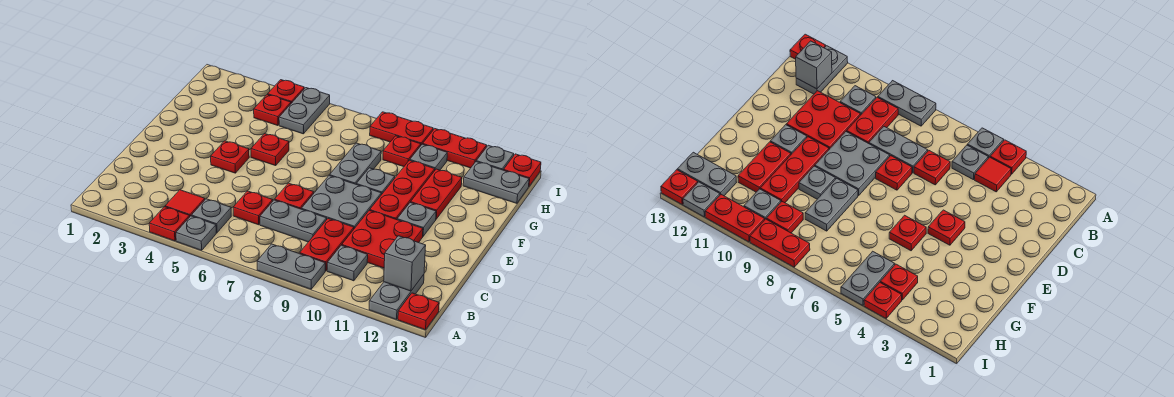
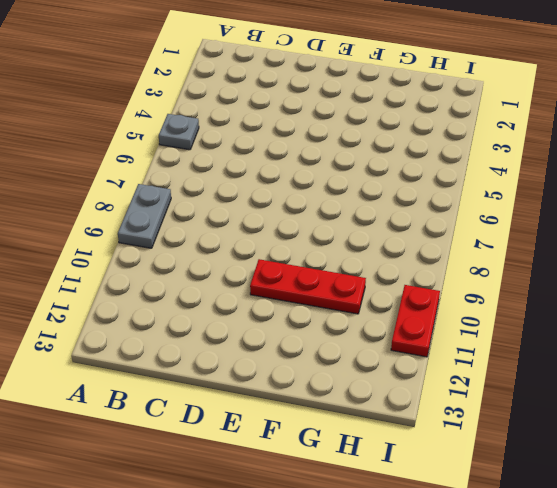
none -> red 1x1 plate [149,207,190,241]
none -> grey 1x2 plate [369,275,424,319]
none -> red 1x1 plate [398,293,439,330]
none -> red 1x1 tile [165,190,205,216]

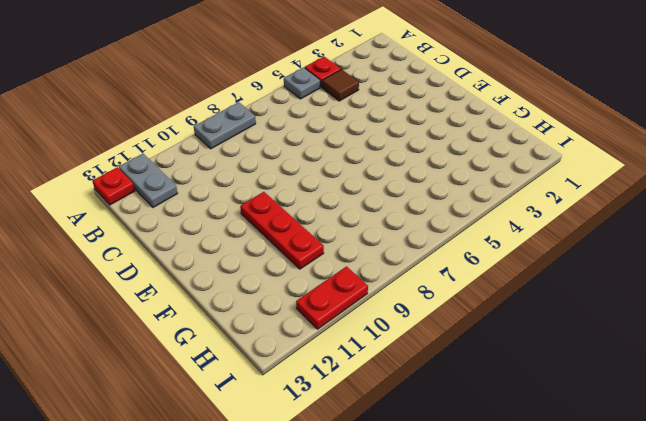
brown 1x1 tile [322,69,359,101] -> red 1x1 tile [165,190,205,216]
none -> grey 1x1 plate [191,199,231,233]
none -> red 1x2 plate [300,219,354,271]
none -> grey 1x1 plate [327,245,368,281]
none -> red 1x1 plate [233,191,273,225]

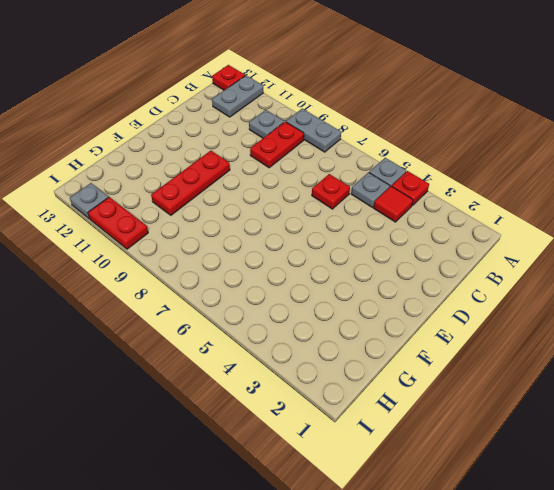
none -> grey 1x2 plate [260,200,327,242]
none -> red 2x2 plate [342,210,423,268]
none -> red 1x1 plate [275,183,314,209]
none -> grey 2x2 plate [301,176,381,229]

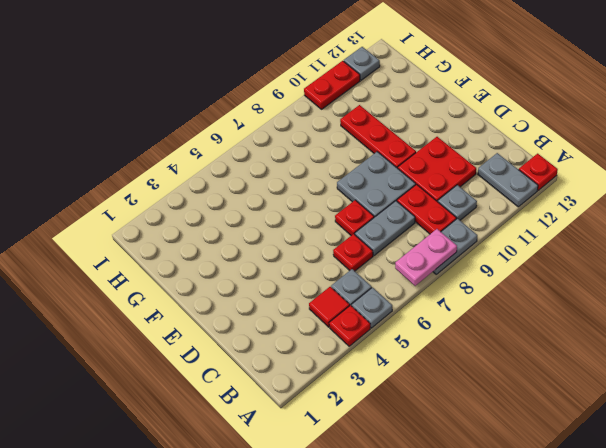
pink 1x2 plate [395,229,457,286] -> none
none -> red 1x1 plate [211,141,249,173]
none -> grey 1x1 plate [397,202,436,236]
none -> red 1x1 plate [251,133,289,166]
none -> grey 1x2 plate [330,143,381,184]

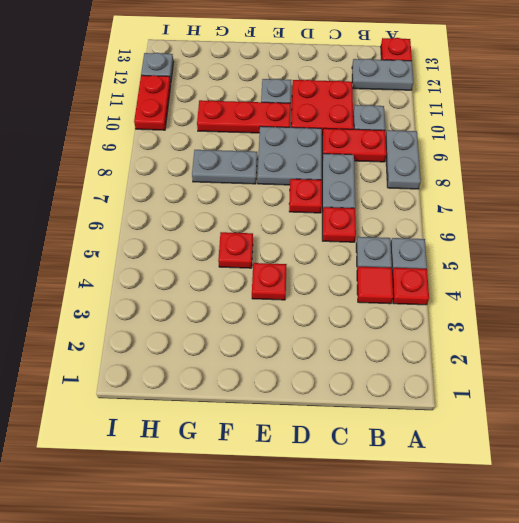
none -> grey 1x1 plate [356,168,395,195]
none -> red 1x2 plate [411,169,462,219]
none -> red 1x1 plate [254,94,291,126]
none -> grey 1x2 plate [279,88,330,134]

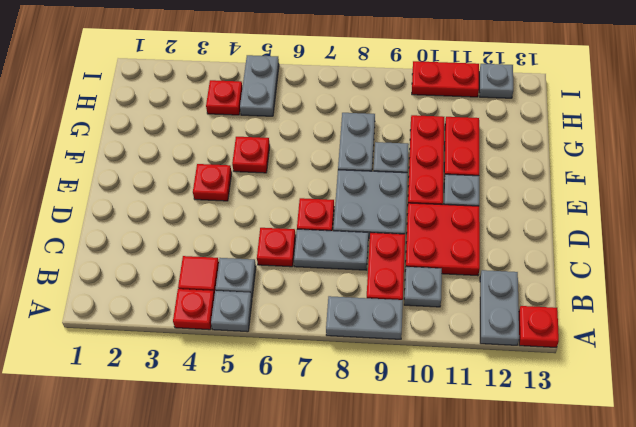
none -> red 1x1 plate [383,136,421,167]
none -> grey 1x1 plate [410,144,447,170]
none -> grey 1x2 plate [463,162,529,203]
none -> red 1x1 plate [268,80,304,103]

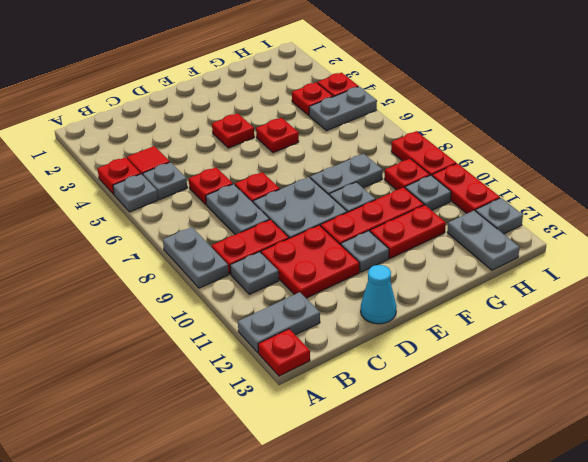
cyan 1x1 cone [361,265,396,324] -> none
none -> red 1x1 plate [504,154,541,186]
none -> grey 1x1 brick [384,236,426,291]

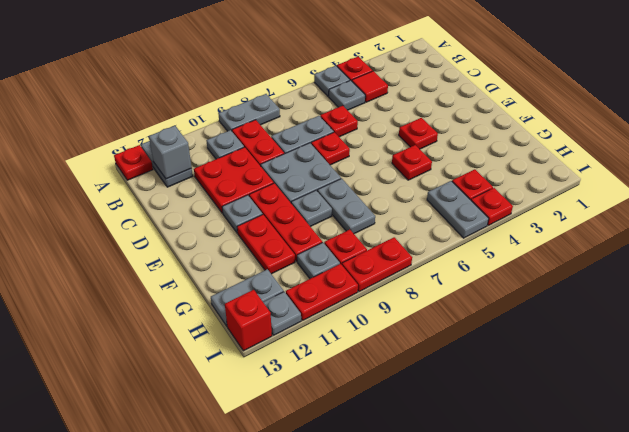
red 1x1 brick [225,290,272,351] -> red 1x1 plate [504,154,541,186]

